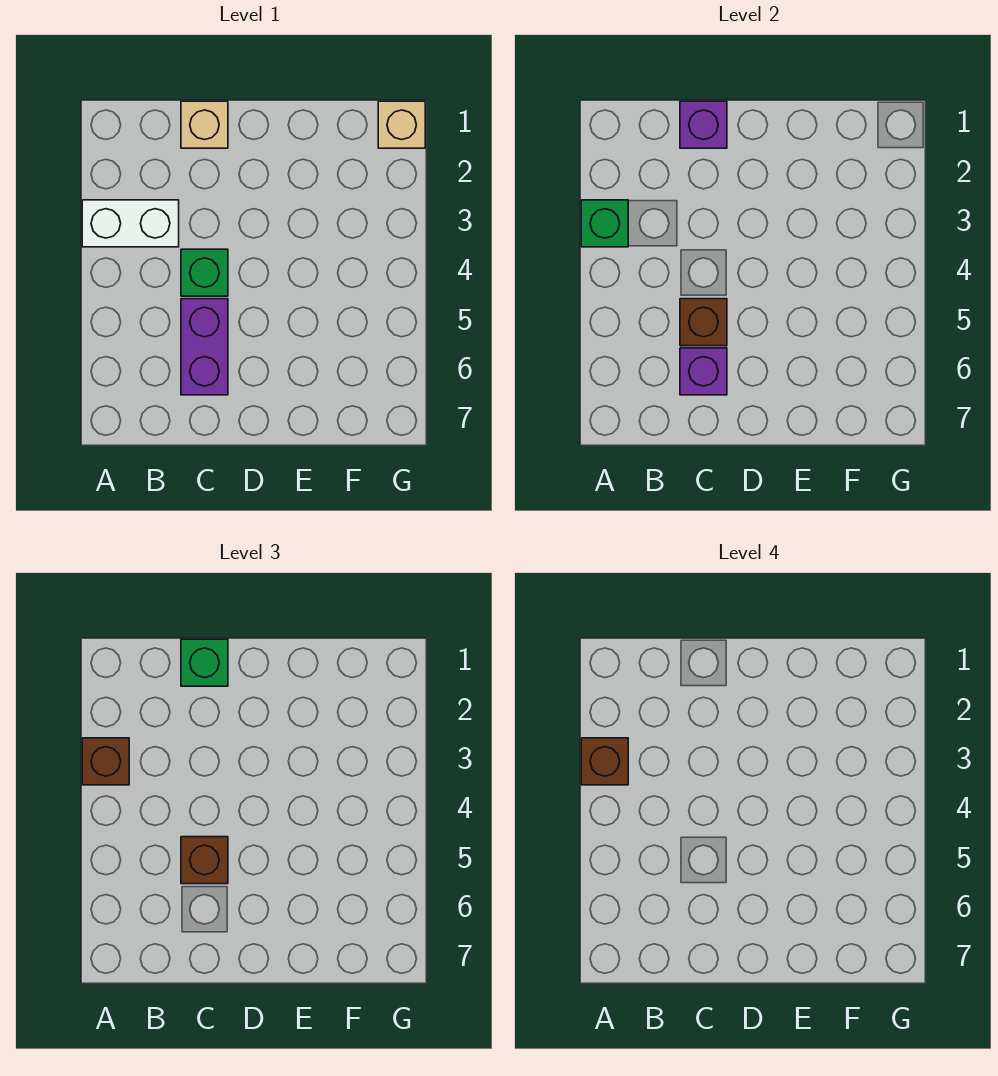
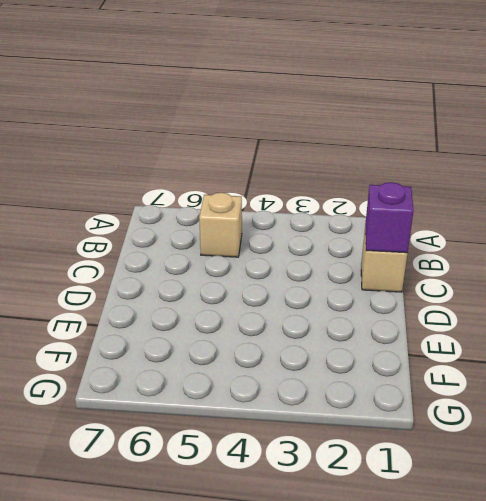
tan 1x1 brick [199,193,242,257] -> tan 1x1 brick moved to [378,101,425,148]
none -> white 1x2 brick [82,200,179,247]
none -> green 1x1 brick [181,249,228,296]
none -> purple 1x2 brick [181,299,228,395]

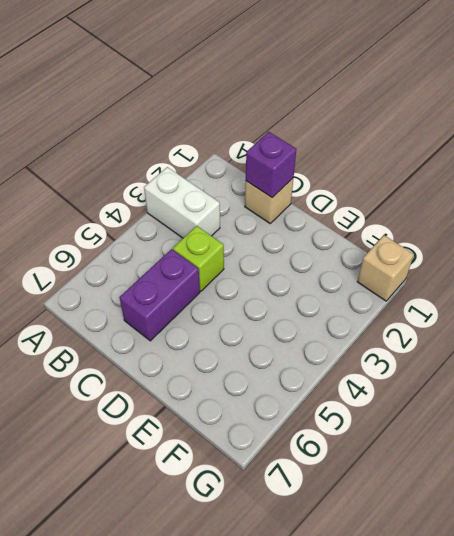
lime 1x1 brick [173,226,224,291] -> green 1x1 brick [181,249,228,296]
none -> green 1x1 brick [581,200,628,247]
none -> brown 1x1 brick [680,299,727,346]
none -> purple 1x1 brick [680,348,727,395]

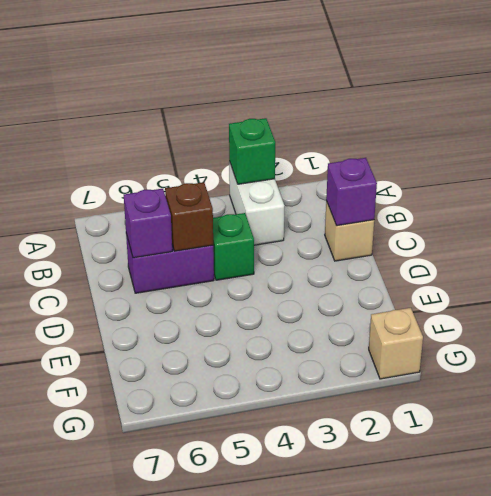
none -> brown 1x1 brick [82,738,129,785]
none -> green 1x1 brick [181,639,228,686]
none -> brown 1x1 brick [181,837,228,884]

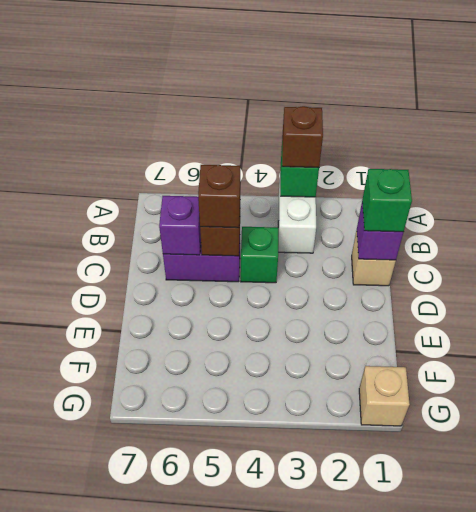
none -> brown 1x1 brick [581,738,628,785]

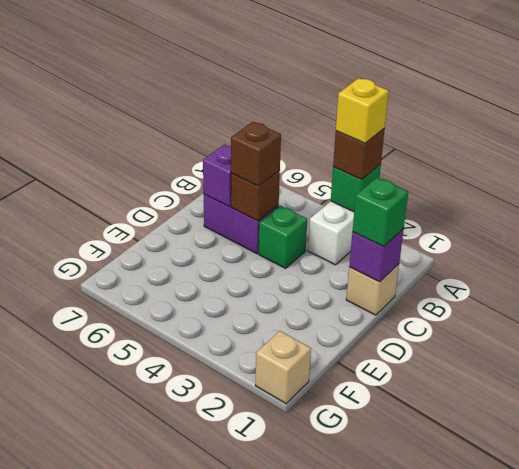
yellow 1x1 brick [336,78,389,143] -> brown 1x1 brick [581,738,628,785]

